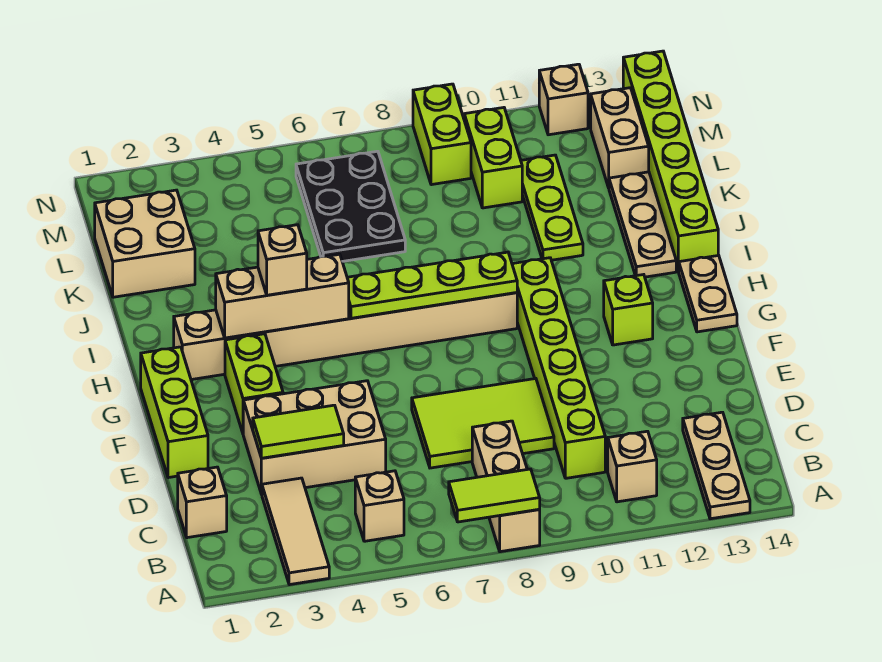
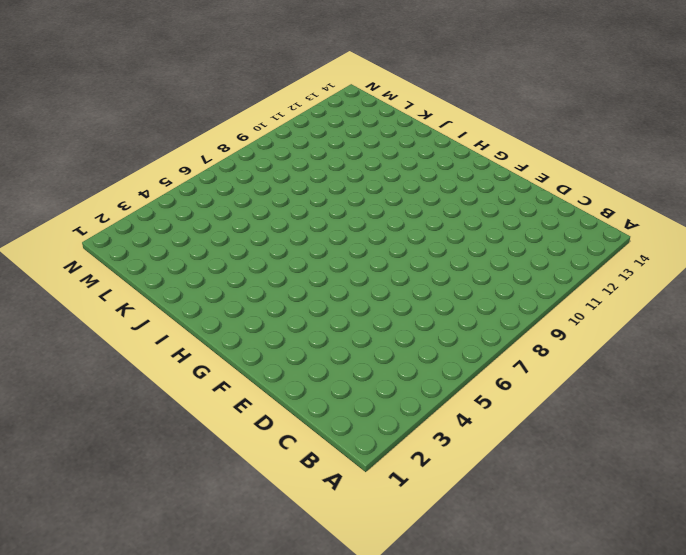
none -> tan 1x3 tile [262,478,329,585]
none -> tan 1x3 brick [472,421,540,552]
none -> tan 1x3 plate [683,412,750,519]

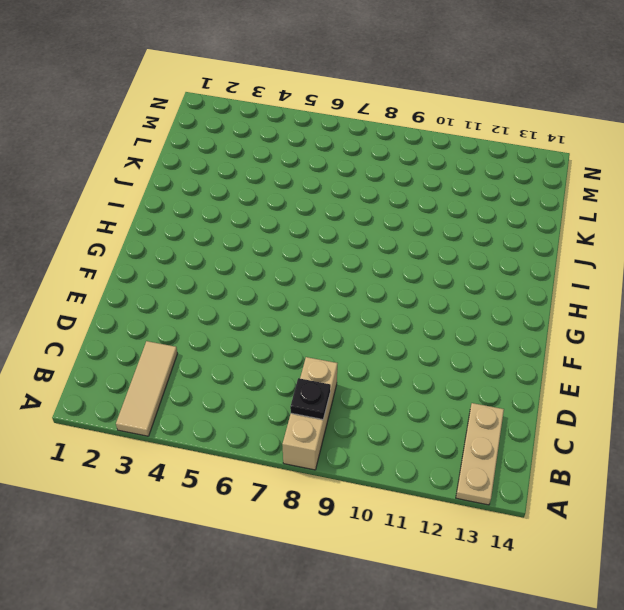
black 1x1 plate [290,378,331,419] -> none
none -> tan 1x1 brick [355,471,404,541]
none -> tan 1x1 brick [608,431,657,502]
none -> tan 1x1 brick [178,467,227,538]

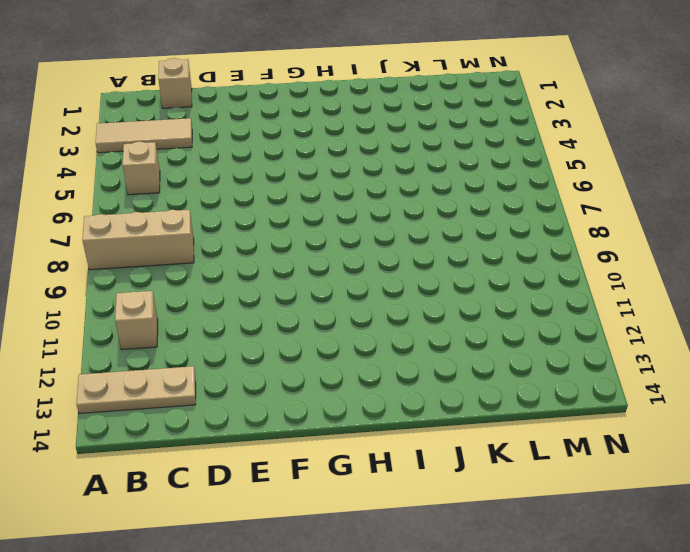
none -> lime 1x6 brick [512,258,605,478]
none -> tan 2x3 brick [243,381,386,494]
none -> lime 2x3 tile [412,379,554,468]

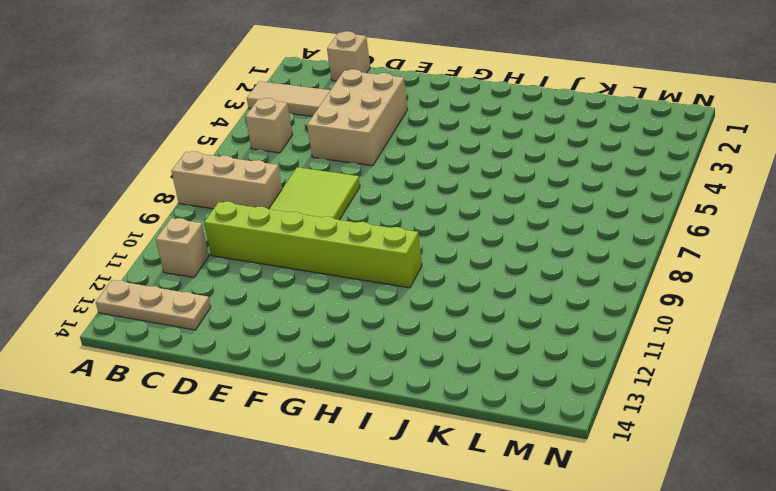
none -> lime 1x3 brick [141,347,208,478]
none -> lime 1x2 brick [225,334,283,433]
none -> lime 1x1 brick [604,275,653,345]

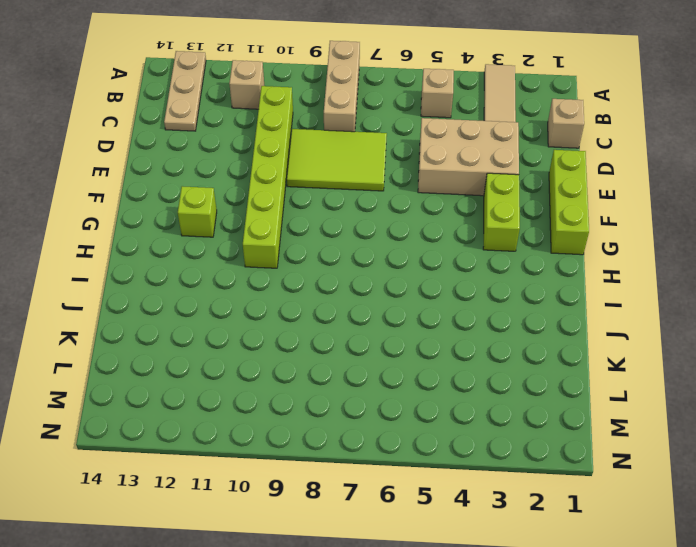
none -> tan 1x2 plate [679,255,737,332]
none -> tan 1x8 brick [174,293,517,380]
none -> tan 1x3 plate [609,172,676,277]

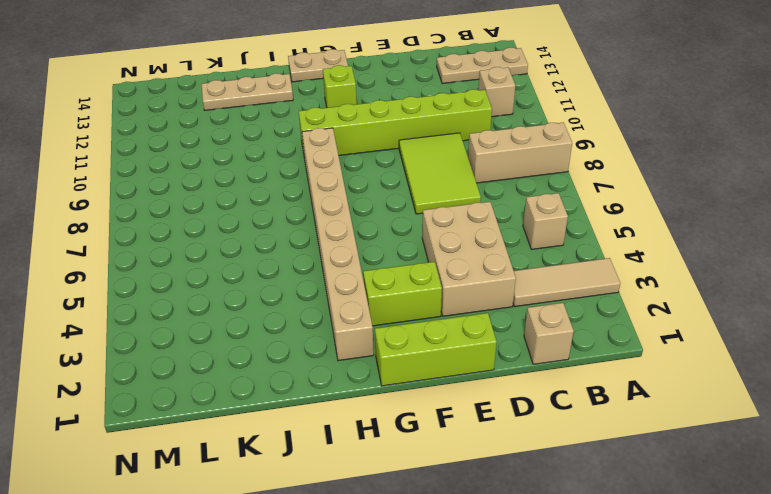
none -> lime 1x6 brick [623,51,718,272]
none -> lime 1x3 plate [521,155,583,260]
none -> tan 2x2 brick [95,190,195,297]

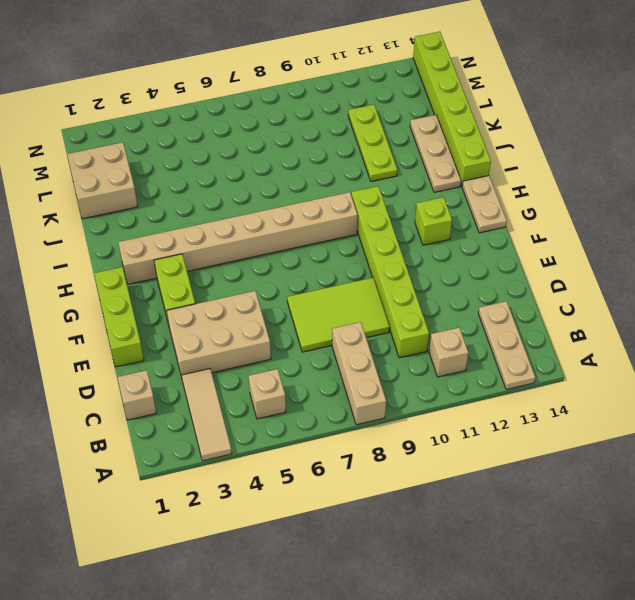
none -> black 2x3 plate [296,151,405,261]
none -> lime 1x2 brick [464,108,522,208]
none -> tan 1x2 brick [591,88,649,188]

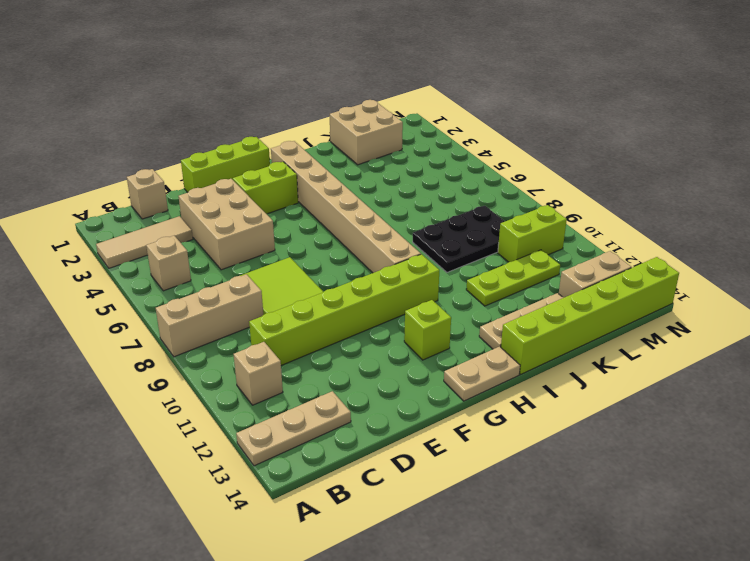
black 2x3 plate [413,206,505,272] -> black 2x3 plate moved to [296,151,405,261]
none -> lime 1x2 brick [413,84,471,185]
none -> tan 1x1 brick [539,64,588,135]
none -> lime 1x2 tile [449,469,540,522]

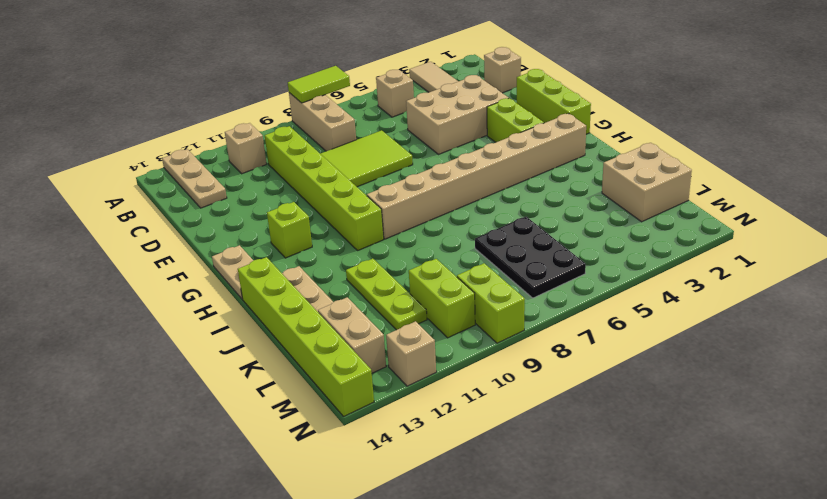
none -> lime 1x2 tile [253,405,344,458]
none -> tan 1x3 brick [216,254,349,338]
none -> lime 1x4 plate [347,252,517,318]

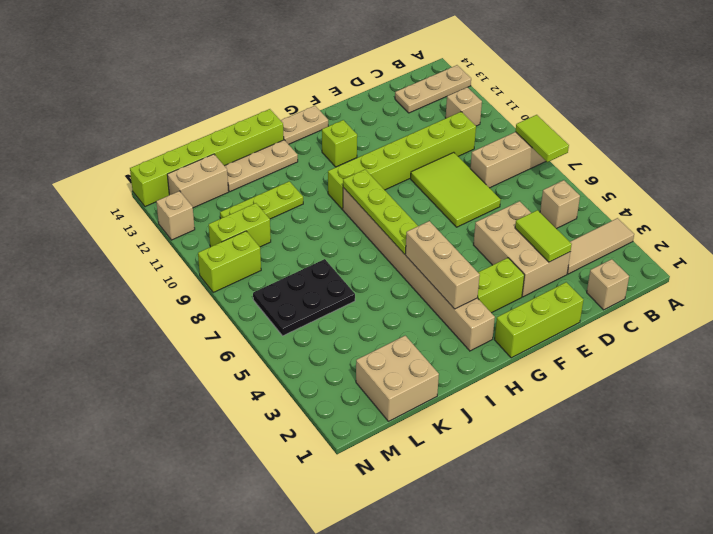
none -> tan 1x1 brick [258,225,307,295]

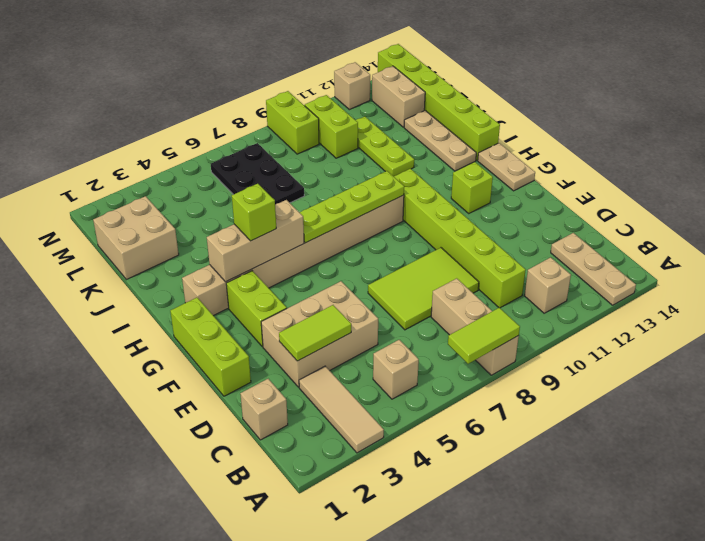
lime 1x1 brick [232,184,276,241] -> tan 1x1 brick [258,225,307,295]

